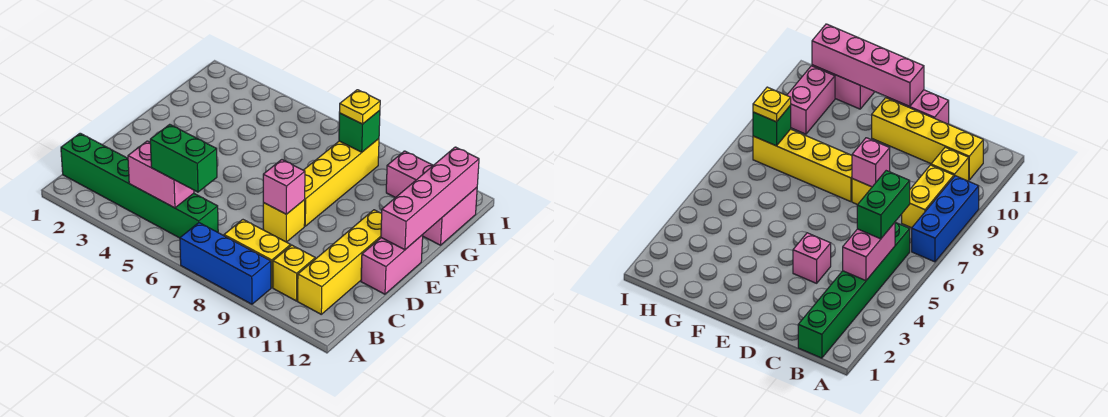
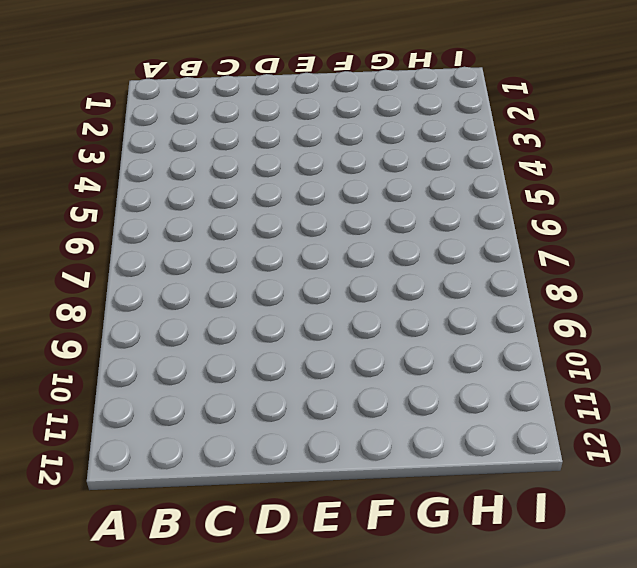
none -> blue 1x3 brick [180,223,271,304]
none -> green 1x6 brick [61,133,218,238]
none -> yellow 1x2 brick [224,220,291,288]

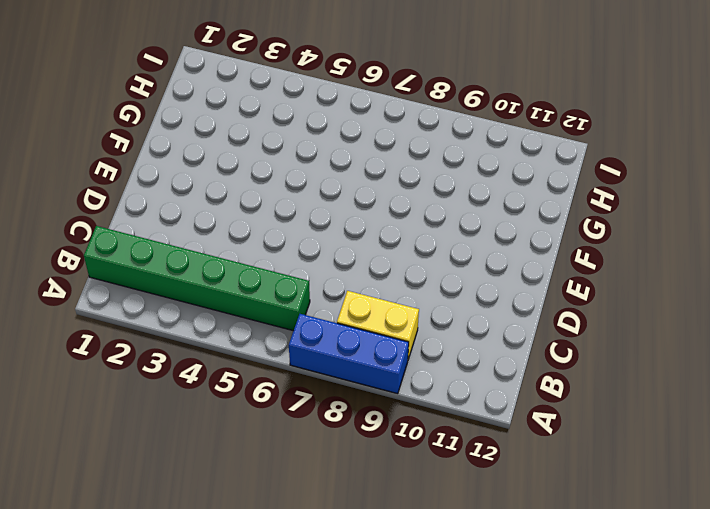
none -> yellow 1x1 brick [273,245,315,301]
none -> yellow 1x4 brick [298,210,382,314]
none -> pink 1x1 brick [793,233,831,283]

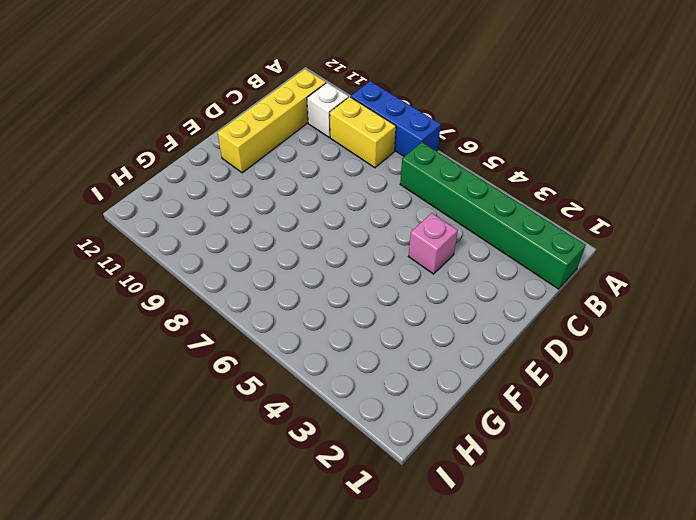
white 1x1 brick [307,83,349,137] -> yellow 1x1 brick [273,245,315,301]
none -> yellow 1x1 brick [263,200,305,242]
none -> pink 1x2 brick [361,235,423,294]
none -> yellow 1x4 brick [304,139,379,226]

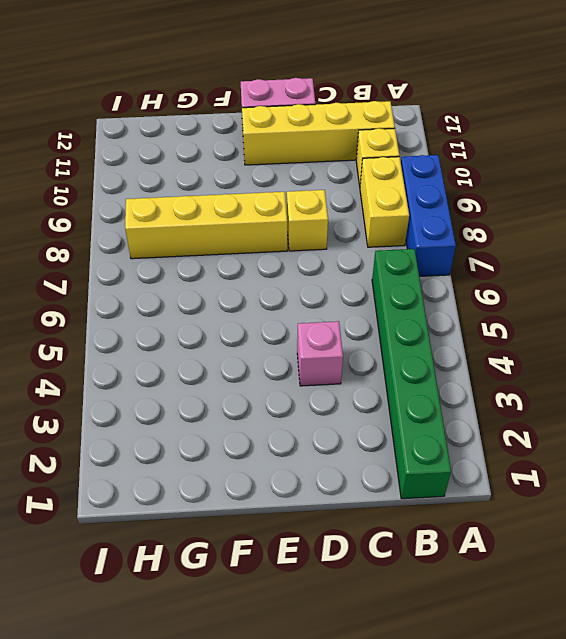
none -> pink 1x2 brick [423,188,477,245]
none -> pink 1x2 brick [386,151,433,198]
none -> pink 1x2 brick [128,141,194,208]

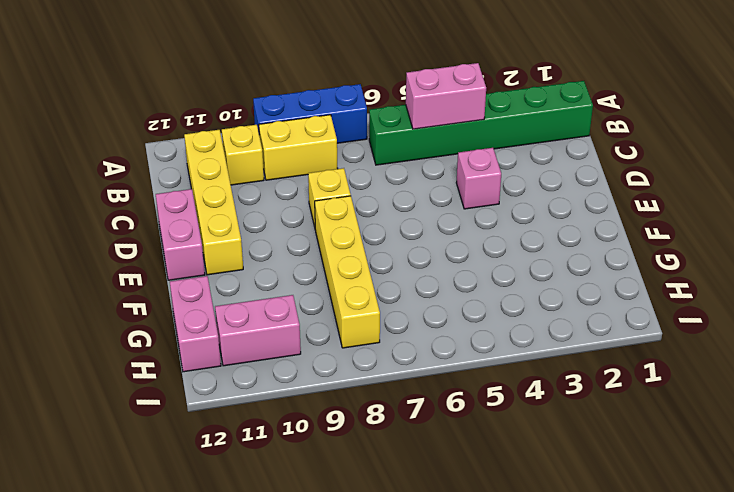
none -> pink 1x1 brick [263,160,305,214]
none -> pink 1x4 brick [381,147,479,250]
none -> green 1x1 brick [339,110,380,152]

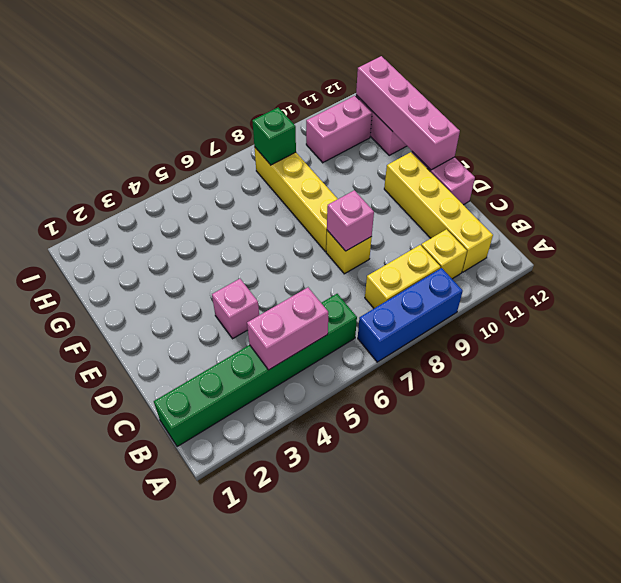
none -> green 1x2 brick [150,124,217,192]
none -> yellow 1x1 plate [339,90,380,124]

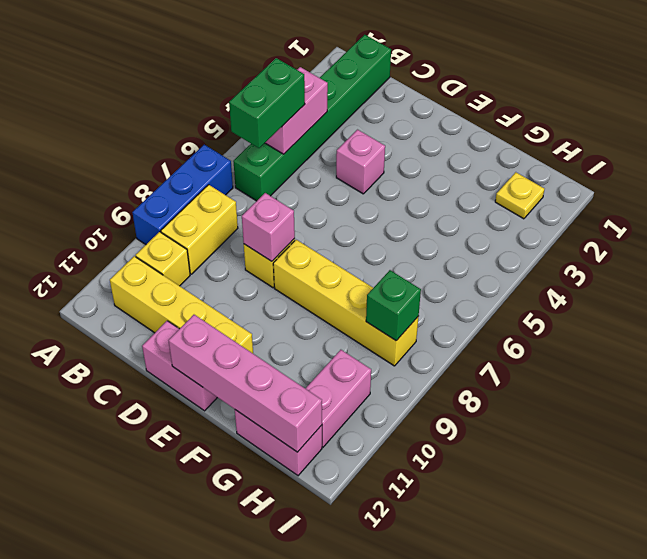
yellow 1x1 plate [495,172,544,219] -> yellow 1x1 plate moved to [339,90,380,124]

